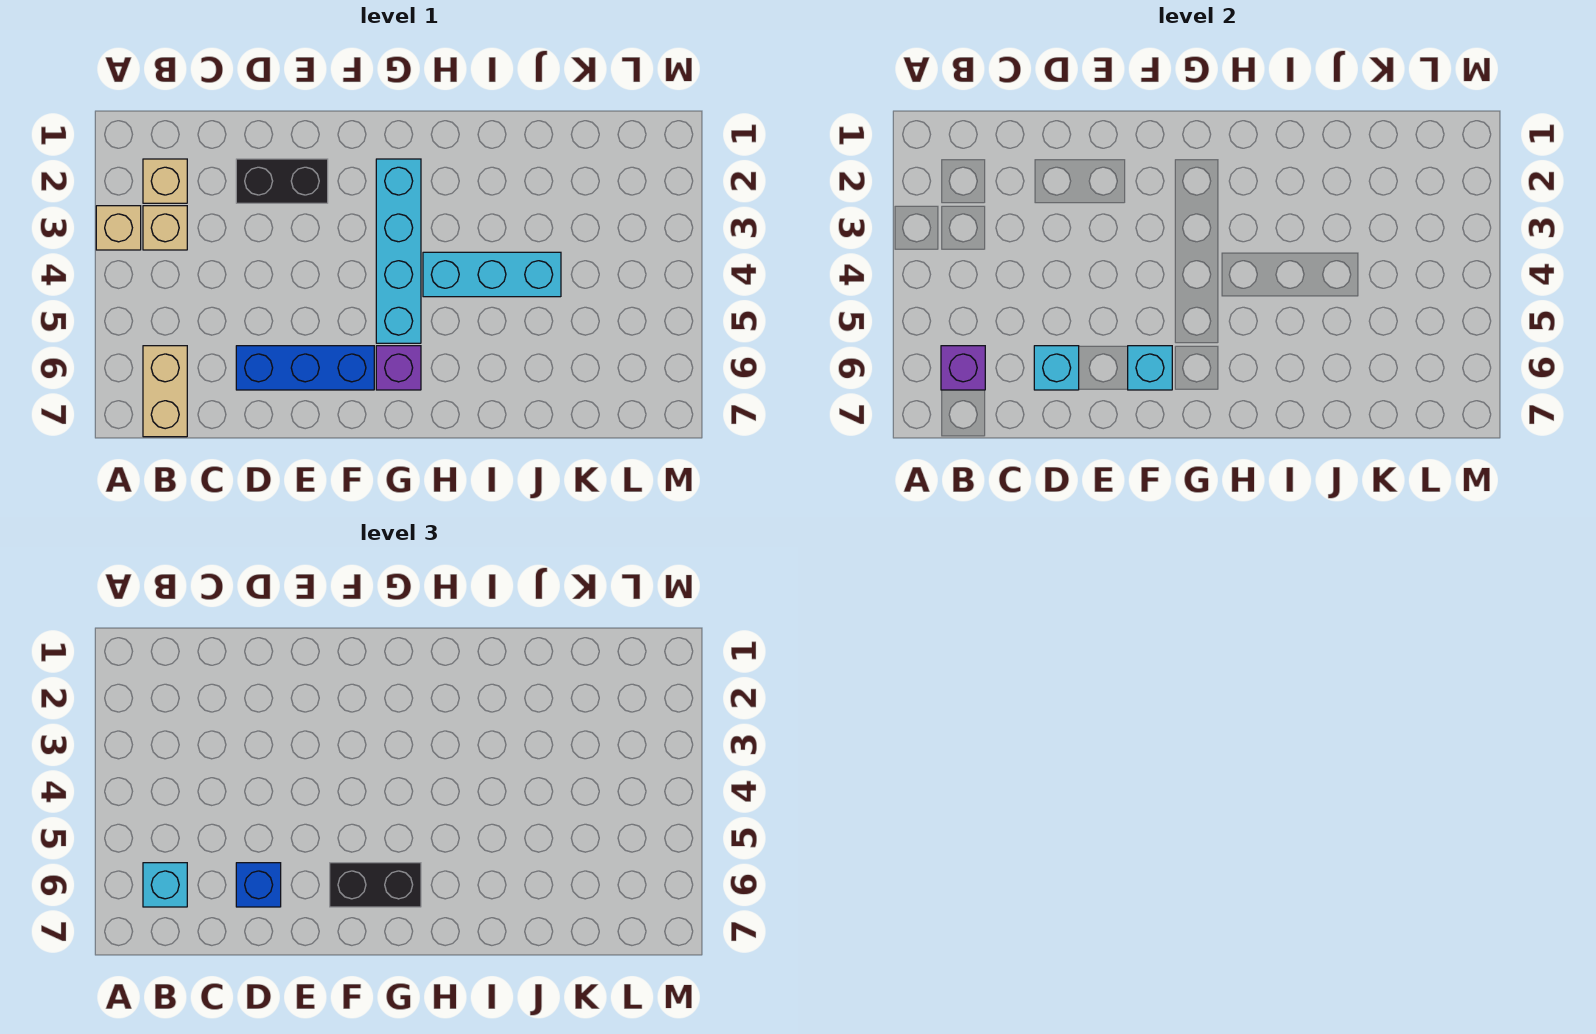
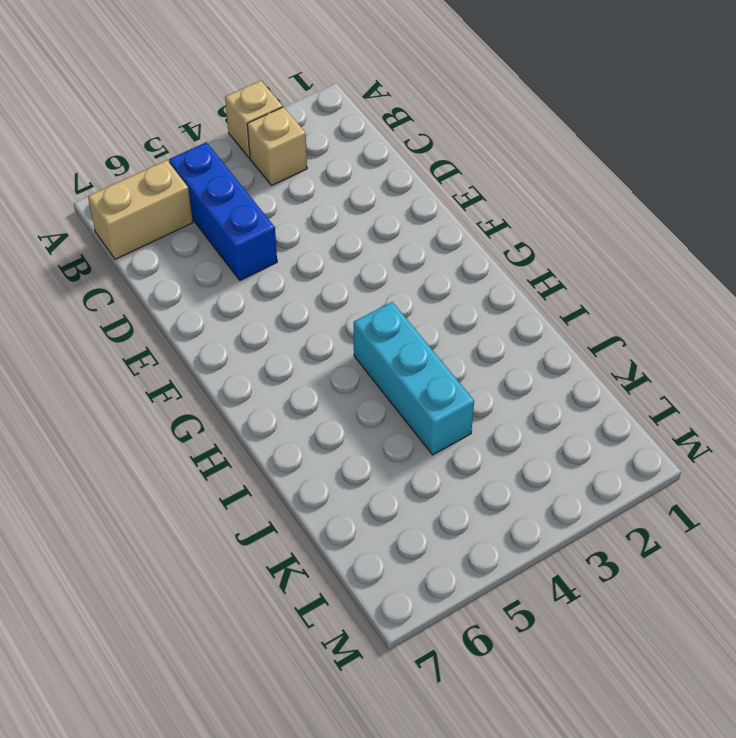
blue 1x3 brick [169,142,277,280] -> blue 1x3 brick moved to [236,346,374,390]
none -> tan 1x1 brick [143,159,187,203]
none -> black 1x2 brick [236,159,328,203]
none -> cyan 1x4 brick [376,159,421,343]

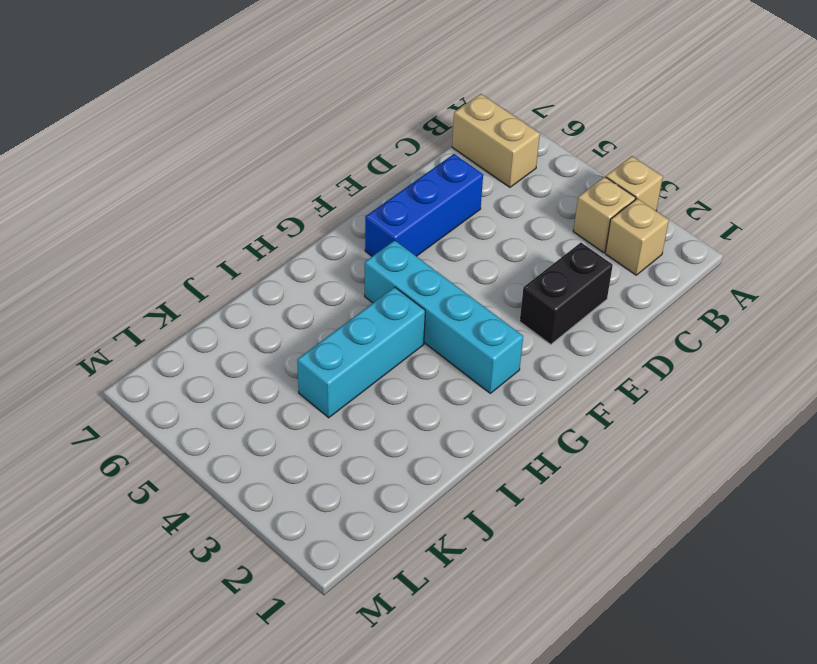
none -> purple 1x1 brick [376,346,421,390]
none -> purple 1x1 brick [941,346,985,390]
none -> cyan 1x1 brick [1034,346,1079,390]

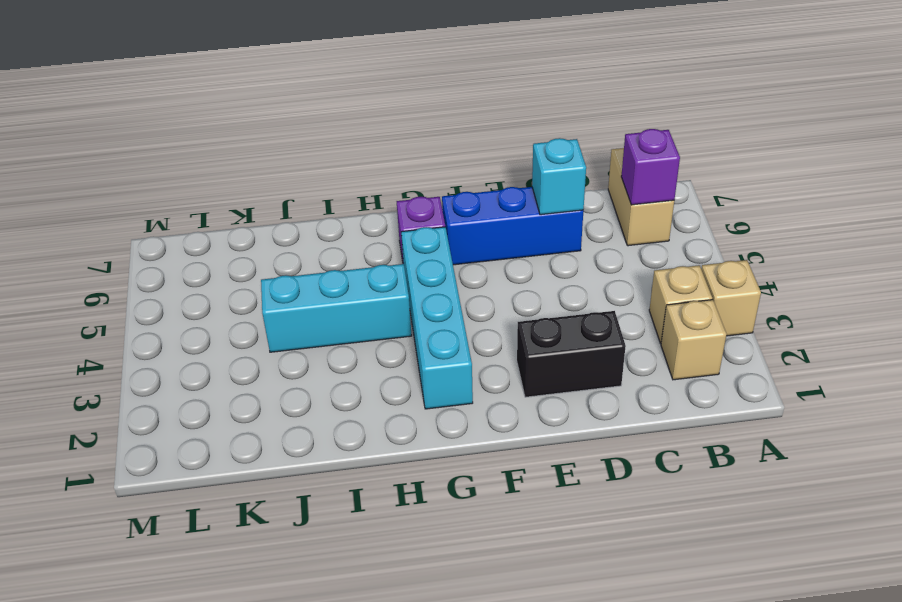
none -> cyan 1x1 brick [1128,346,1172,390]
none -> cyan 1x1 brick [143,863,187,907]
none -> blue 1x1 brick [236,863,281,907]

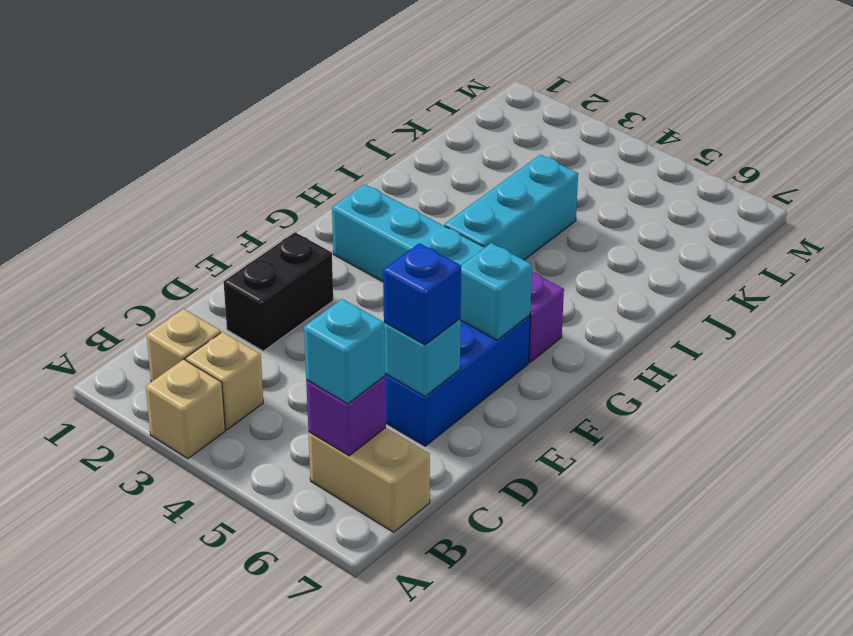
none -> black 1x2 brick [330,863,421,907]

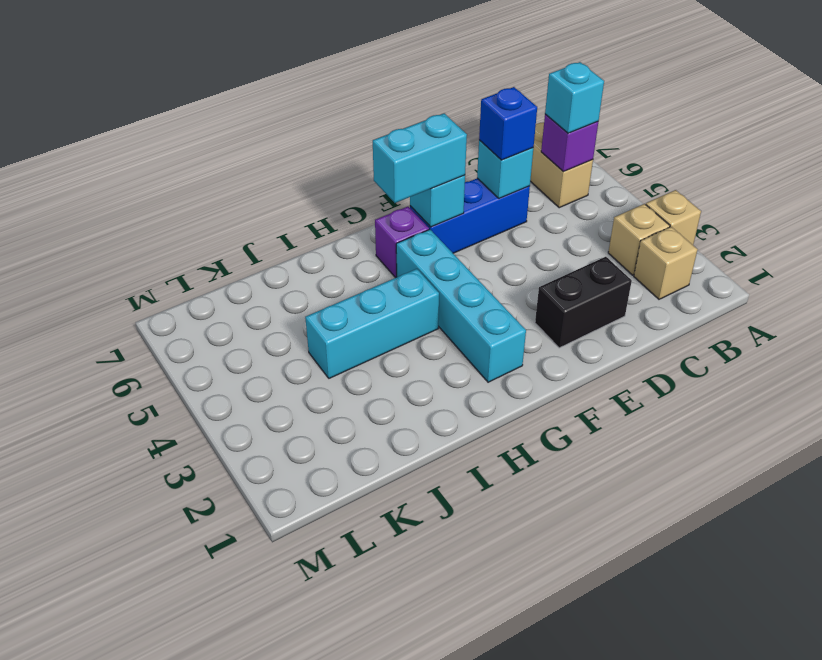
cyan 1x2 brick [373,113,467,203] -> black 1x2 brick [330,863,421,907]

